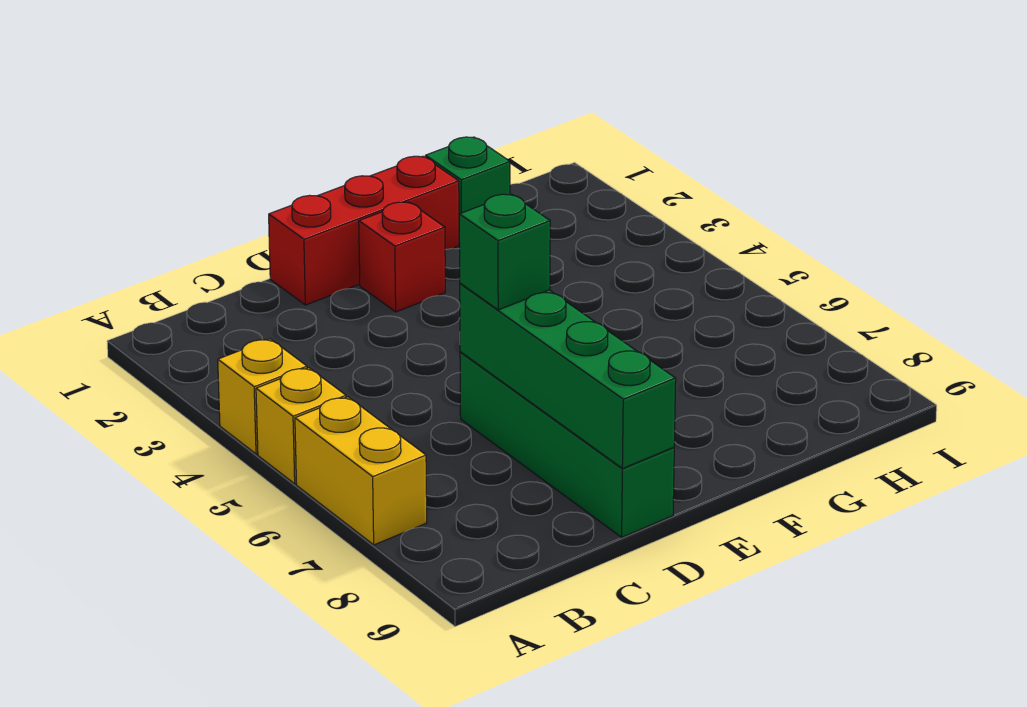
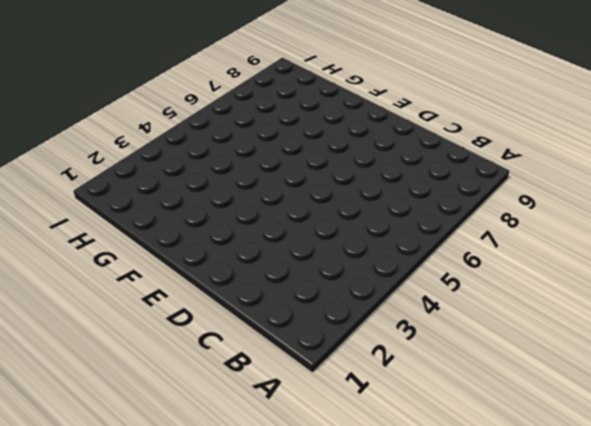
none -> yellow 1x1 brick [218,339,307,454]
none -> yellow 1x1 brick [256,368,346,484]

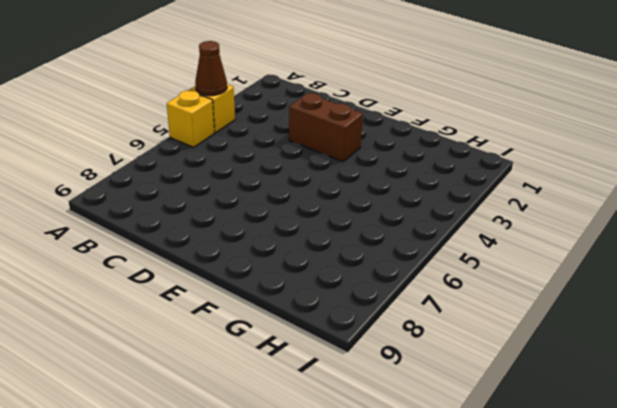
brown 1x1 cone [195,41,227,96] -> none
brown 1x2 brick [289,93,363,162] -> none
none -> yellow 1x2 brick [295,397,427,545]
none -> red 1x3 brick [269,156,459,305]

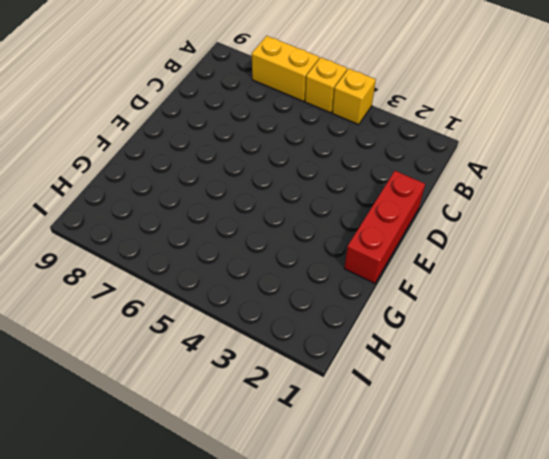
none -> green 1x4 brick [460,352,674,537]
none -> red 1x1 brick [359,202,445,312]

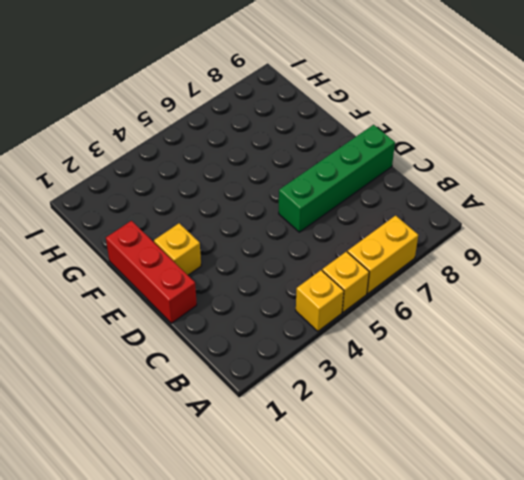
yellow 1x1 brick [154,223,201,275] -> red 1x1 brick [359,202,445,312]
none -> green 1x1 brick [425,137,510,214]
none -> green 1x4 brick [460,283,676,468]

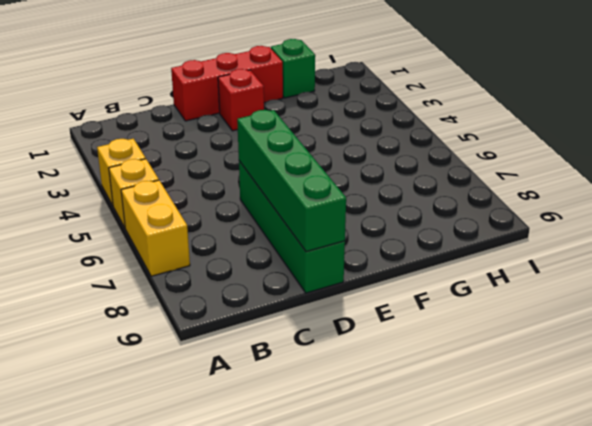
none -> green 1x1 brick [459,194,550,310]

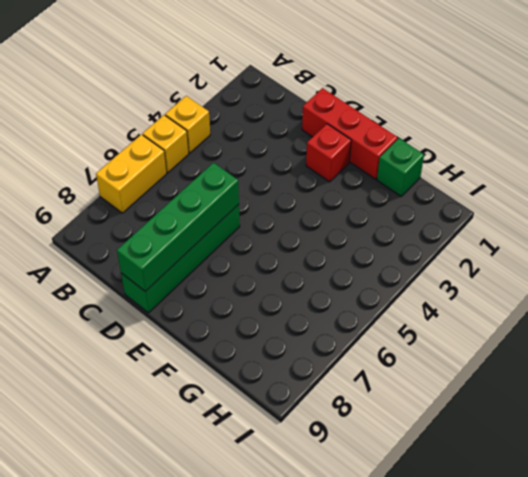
none -> green 1x1 brick [459,194,550,310]

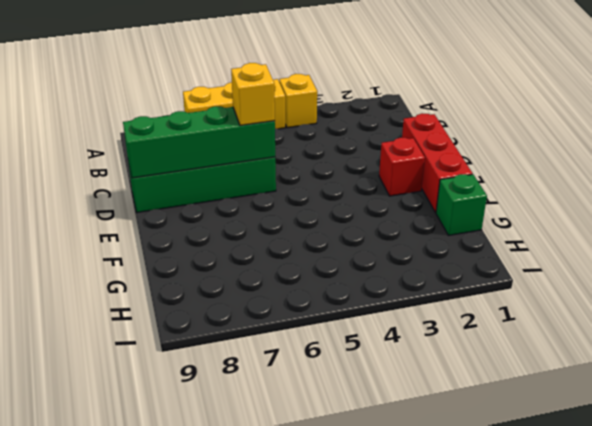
yellow 1x1 brick [231,63,275,126] -> green 1x1 brick [459,194,550,310]

